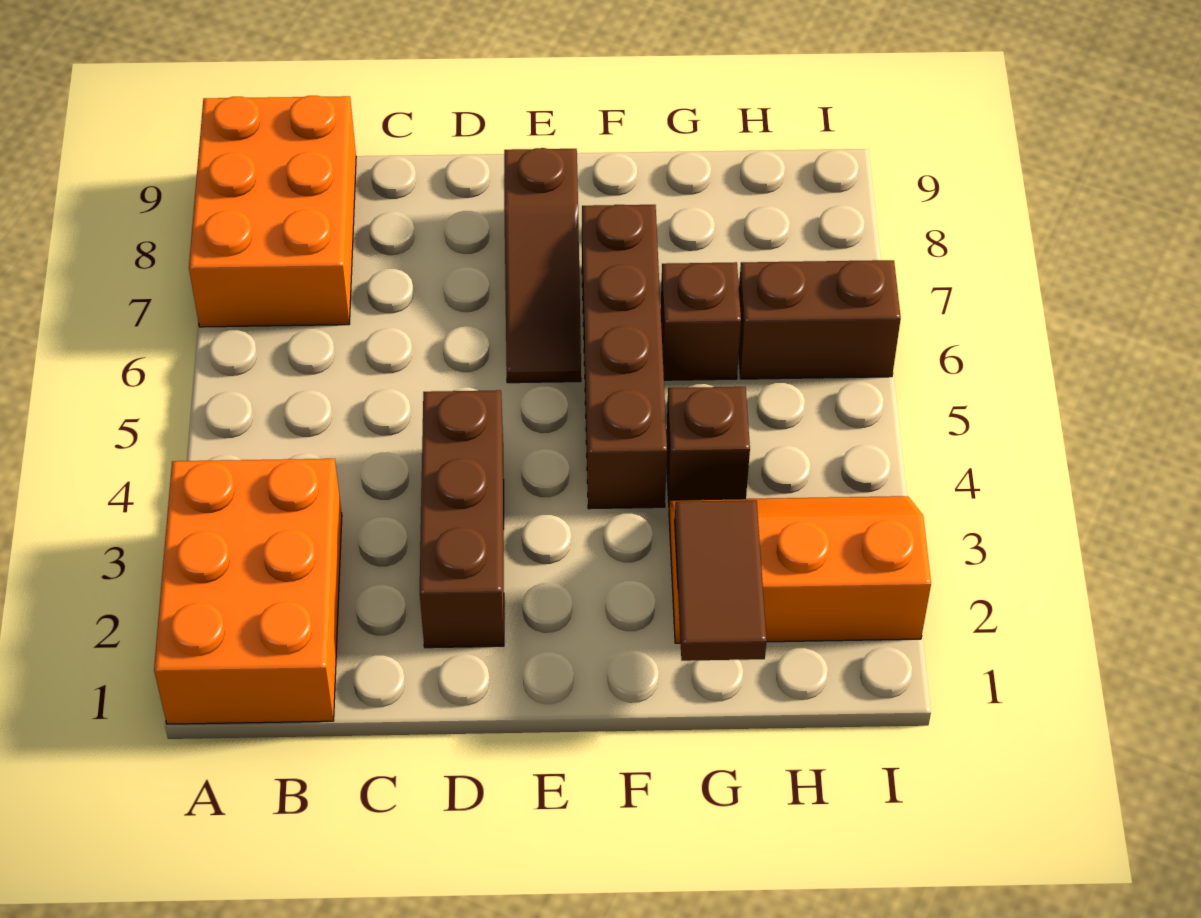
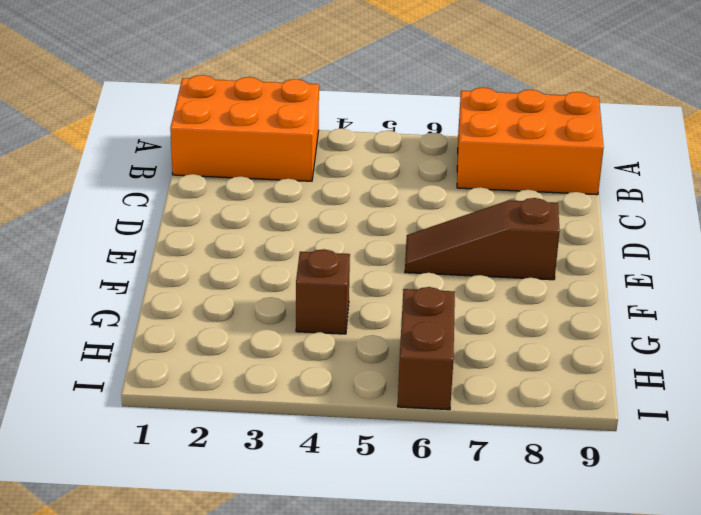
none -> brown 1x3 brick [420,390,504,648]
none -> brown 1x4 brick [582,205,667,509]

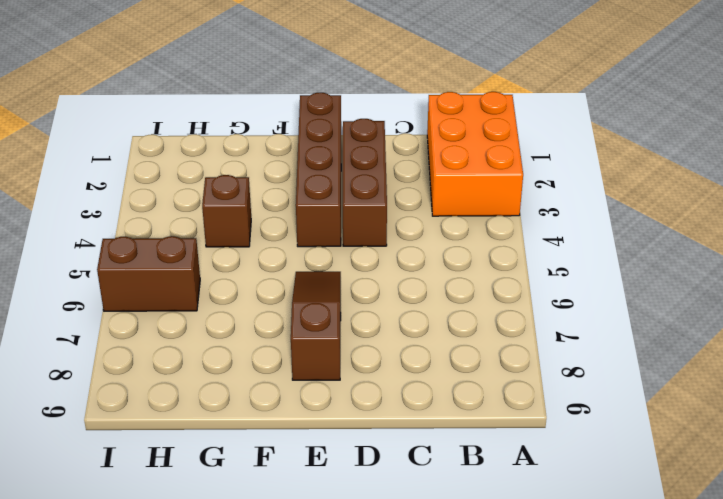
brown 1x4 brick [296,93,341,247] -> brown 1x4 brick moved to [582,205,667,509]
none -> orange 2x3 brick [189,96,356,327]
none -> orange 2x3 slope [669,496,931,643]

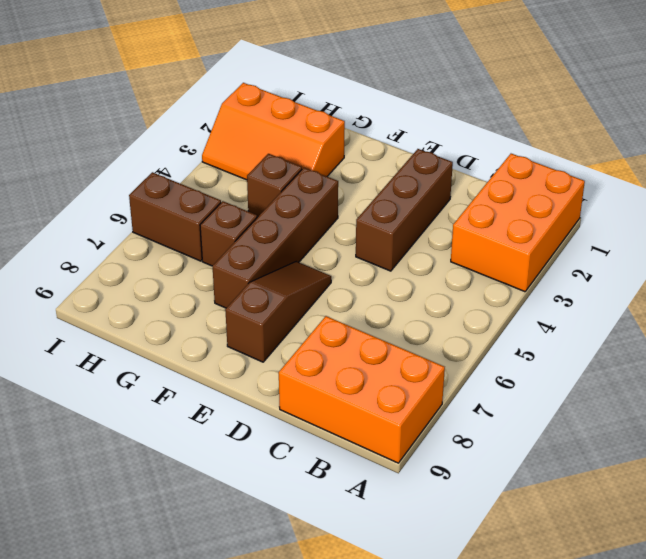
orange 2x3 brick [279,316,445,463] -> orange 2x3 brick turned to [189,96,356,327]
none -> brown 1x2 tile [675,500,767,661]

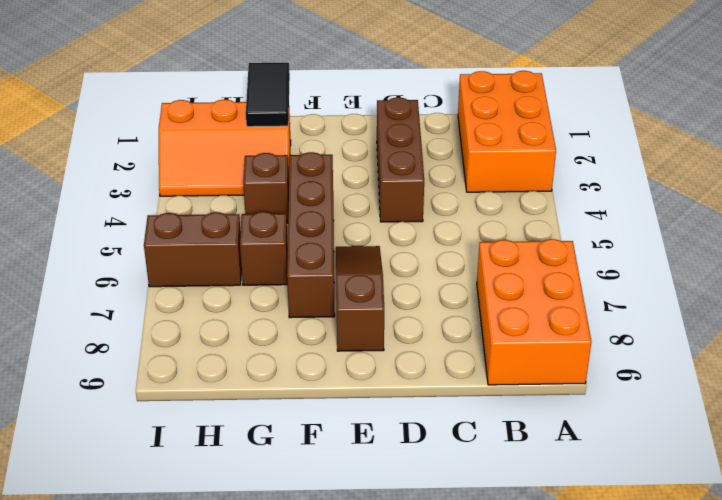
black 1x2 tile [246,63,290,127] -> brown 1x2 tile [675,500,767,661]

